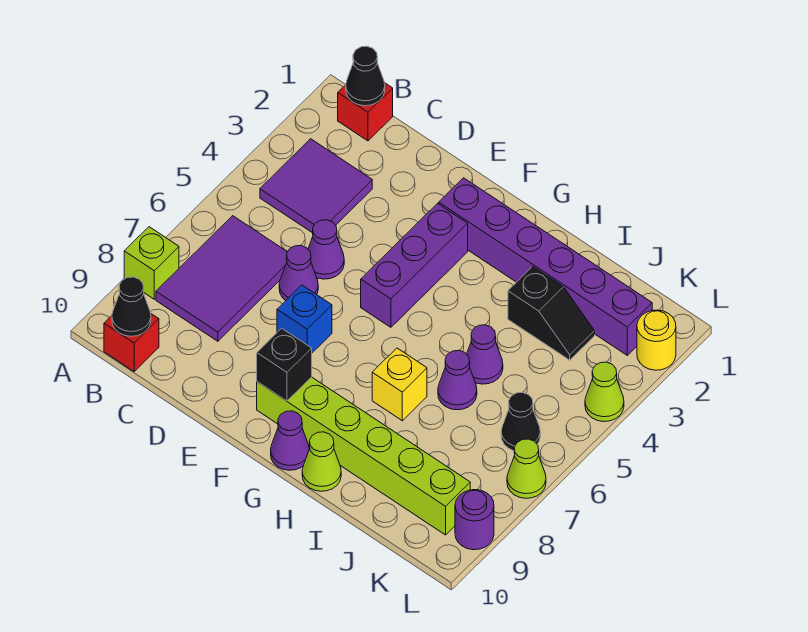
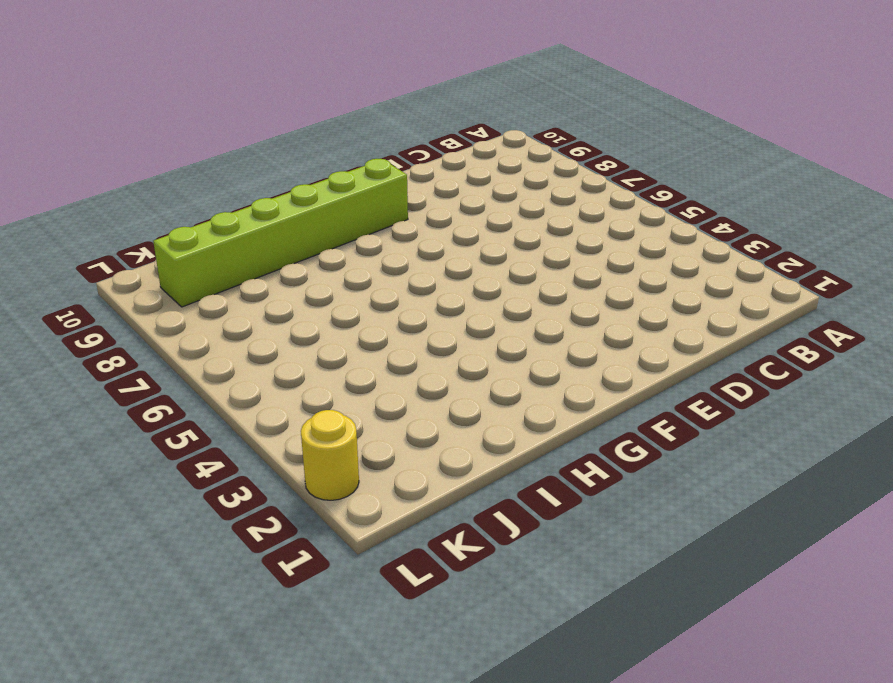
none -> lime 1x1 brick [124,227,179,299]
none -> red 1x1 brick [338,83,393,141]
none -> purple 2x2 tile [260,139,372,233]

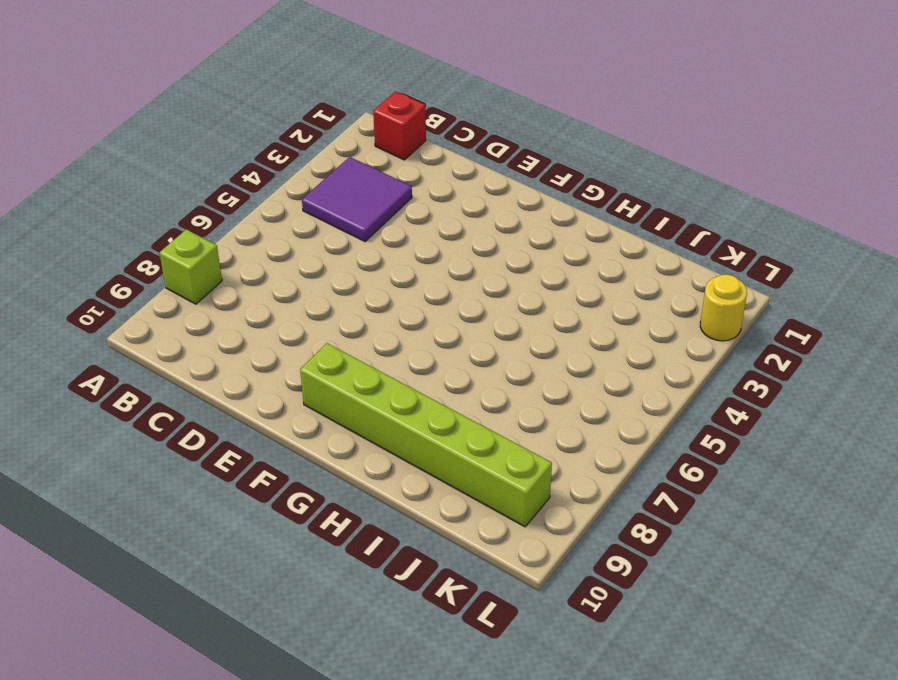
none -> purple 2x3 tile [156,216,287,341]
none -> red 1x1 brick [104,314,159,371]
none -> purple 1x1 cone [308,220,344,279]

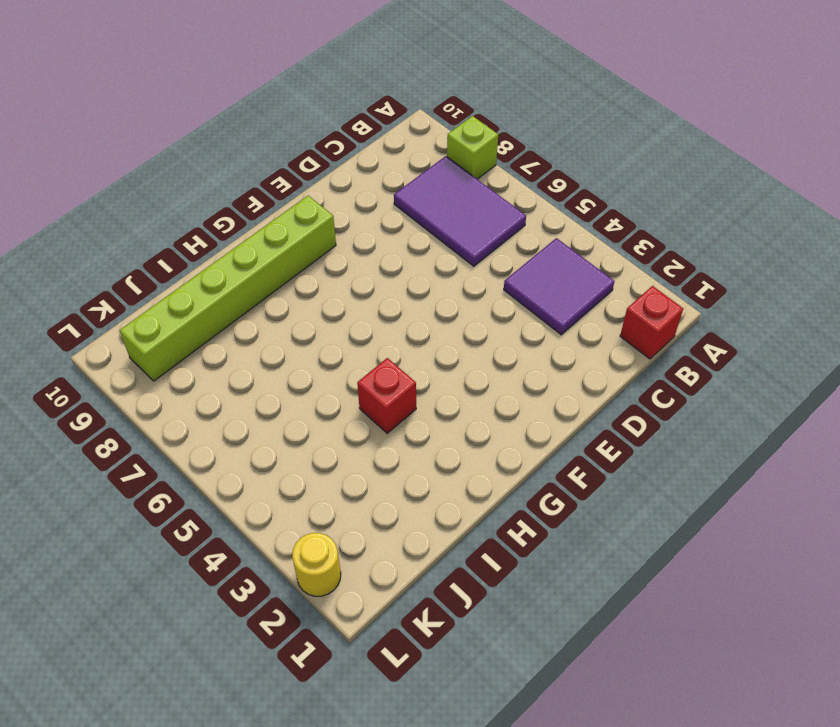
red 1x1 brick [357,358,416,433] -> red 1x1 brick moved to [104,314,159,371]
none -> purple 1x1 cone [308,220,344,279]
none -> purple 1x1 cone [279,246,318,300]
none -> blue 1x1 brick [277,285,332,353]

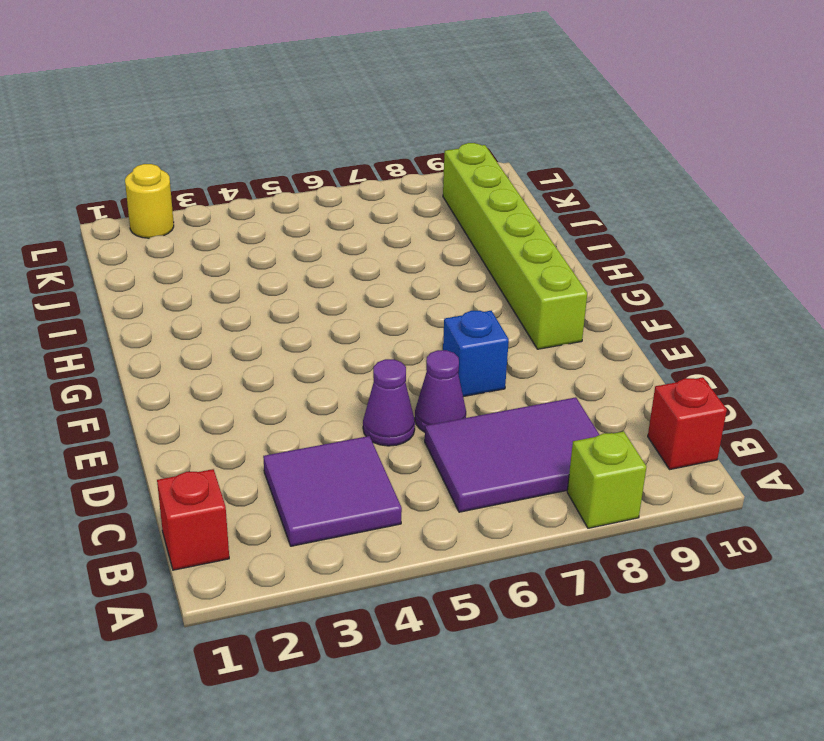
none -> purple 1x6 brick [439,178,652,355]
none -> purple 1x3 brick [361,204,468,327]
none -> purple 1x1 cone [271,411,309,470]

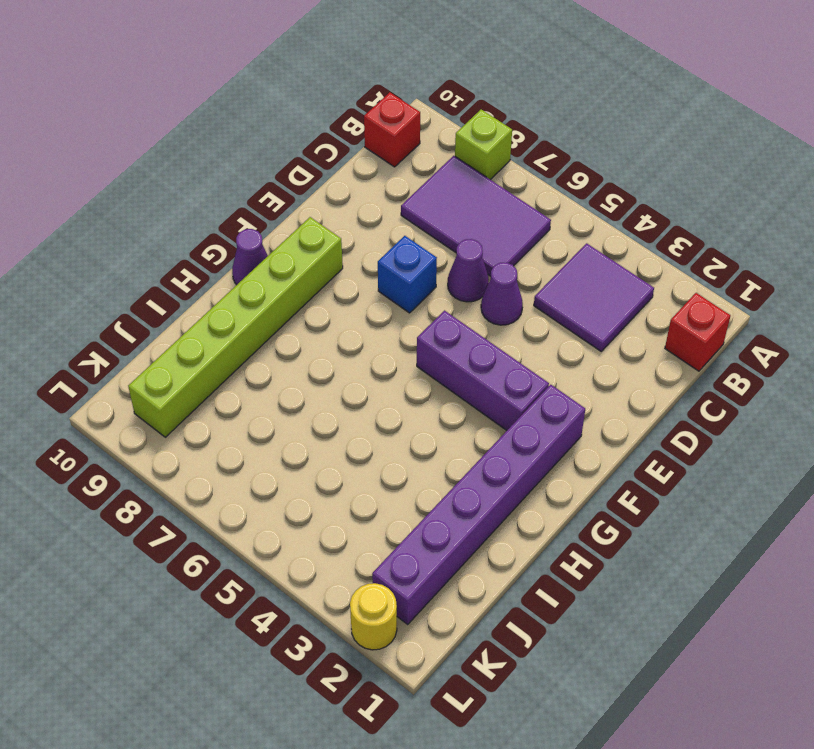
none -> yellow 1x1 brick [372,348,427,421]
none -> lime 1x1 cone [302,432,341,491]
none -> black 1x2 slope [508,266,595,360]

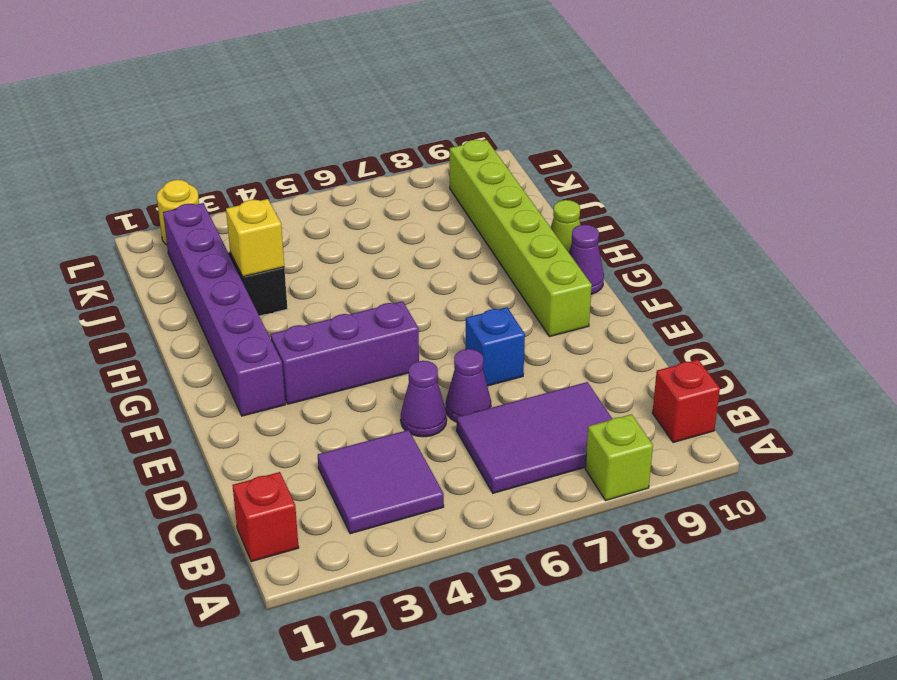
yellow 1x1 brick [226,199,284,277] -> yellow 1x1 brick moved to [372,348,427,421]
none -> purple 1x1 cone [467,325,503,384]
none -> purple 1x1 cone [438,351,477,410]
none -> black 1x1 cone [501,392,540,451]

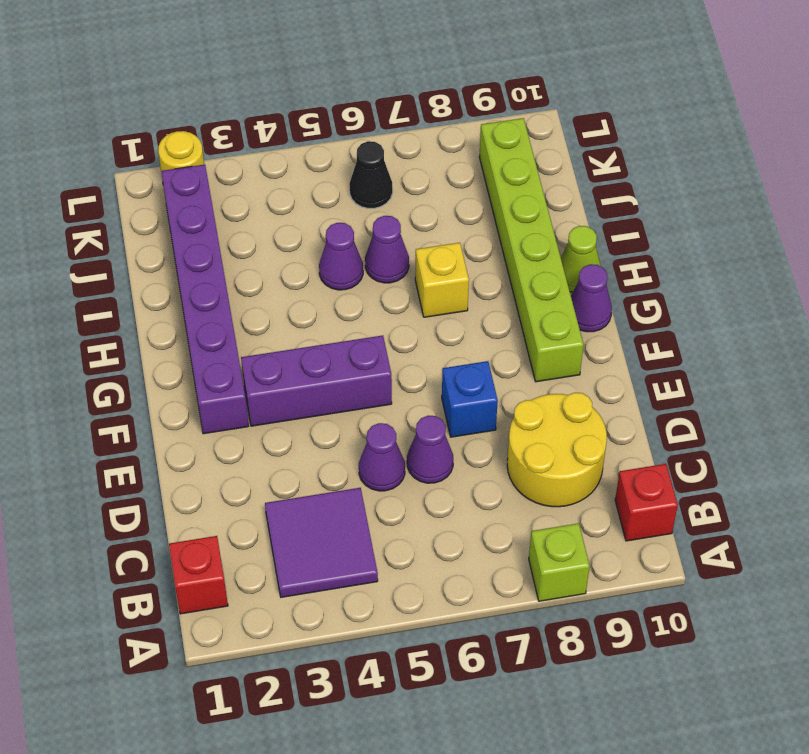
yellow 2x2 round brick [507,393,607,507] -> purple 2x3 tile [156,216,287,341]
none -> black 1x2 slope [508,266,595,360]
none -> lime 1x1 cone [585,362,624,422]
none -> lime 1x1 cone [507,439,546,498]

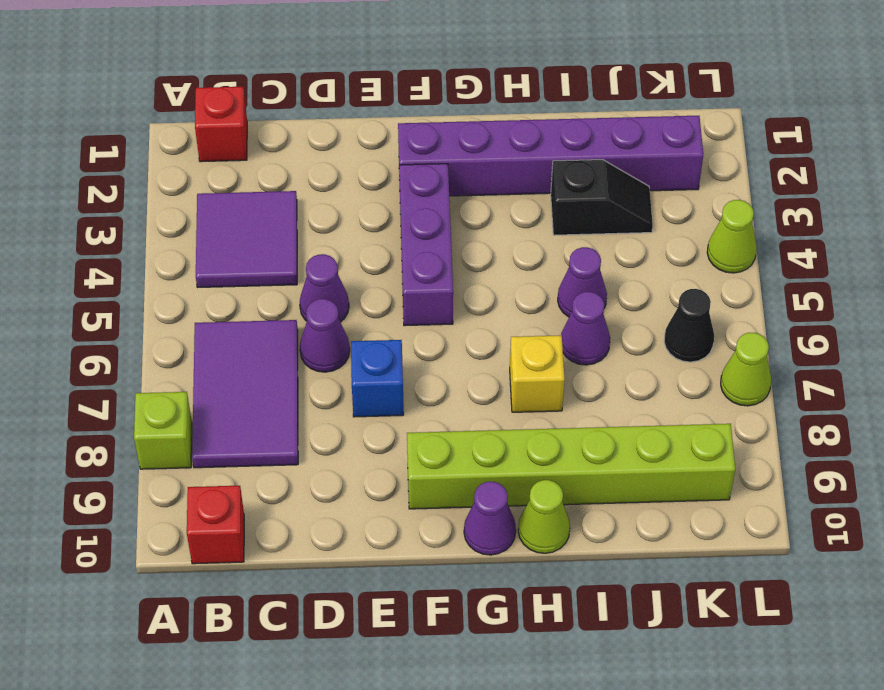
none -> yellow 1x1 round brick [637,310,676,370]
none -> purple 1x1 round brick [455,490,494,550]
none -> black 1x1 cone [346,46,385,106]

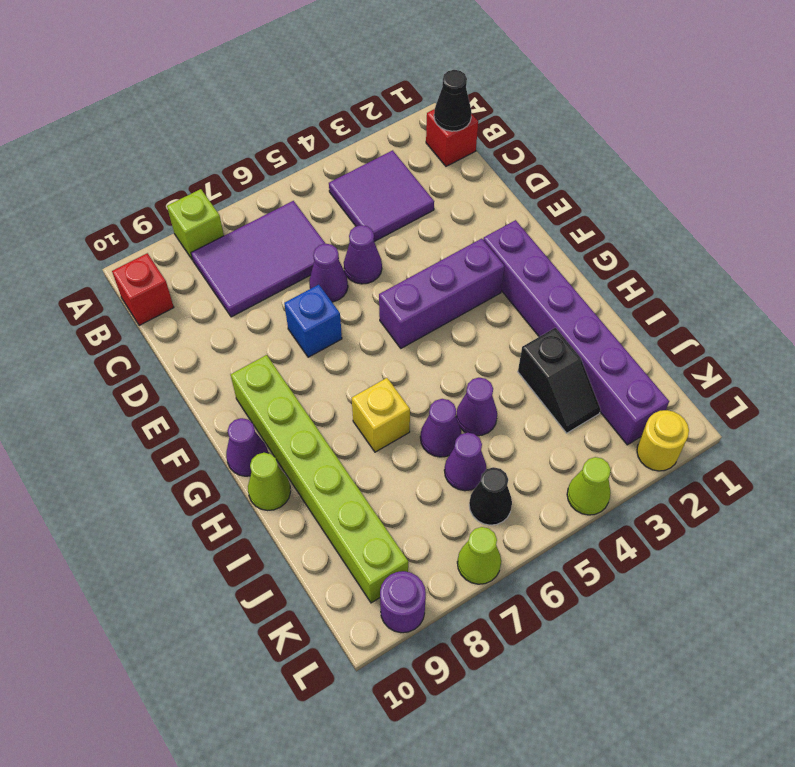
purple 1x1 cone [444,433,487,491] -> none
none -> black 1x1 cone [112,277,151,336]
none -> black 1x1 brick [257,328,312,401]

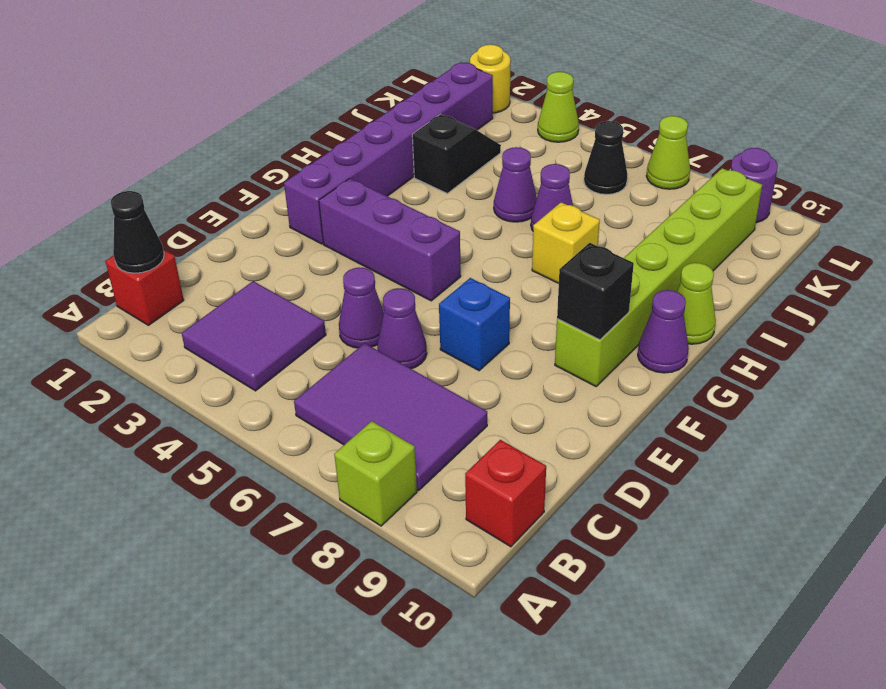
none -> black 1x1 cone [112,277,151,336]

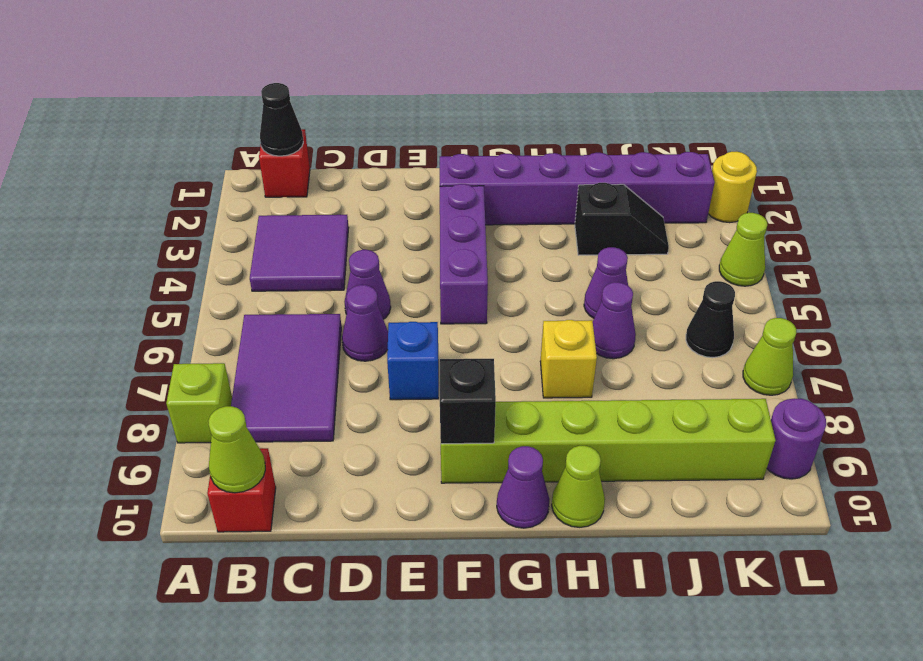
lime 1x1 cone [208,406,265,493] -> black 1x1 cone [112,277,151,336]

